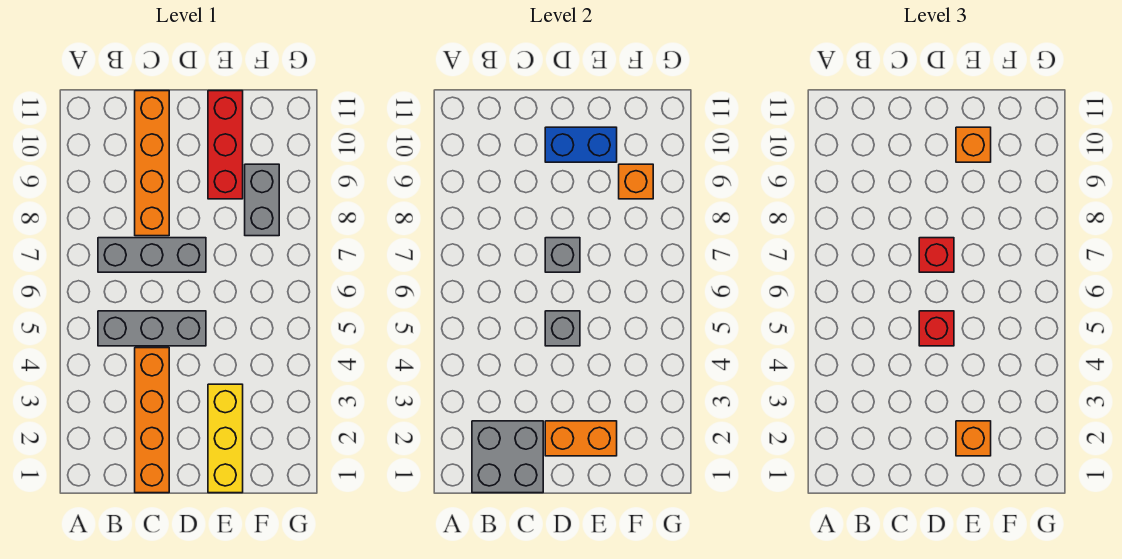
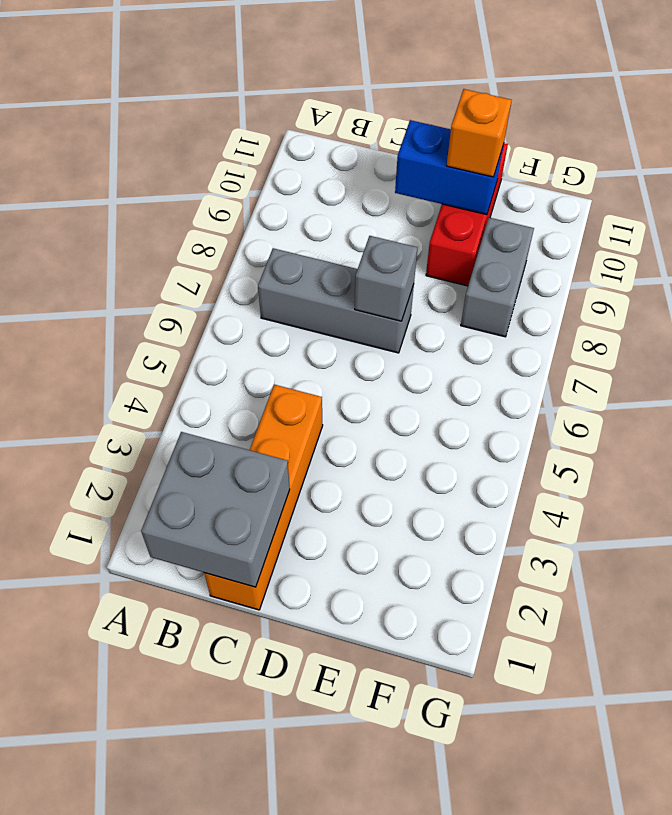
none -> grey 1x3 brick [98,311,206,346]
none -> orange 1x4 brick [135,91,169,236]
none -> yellow 1x3 brick [208,384,243,493]

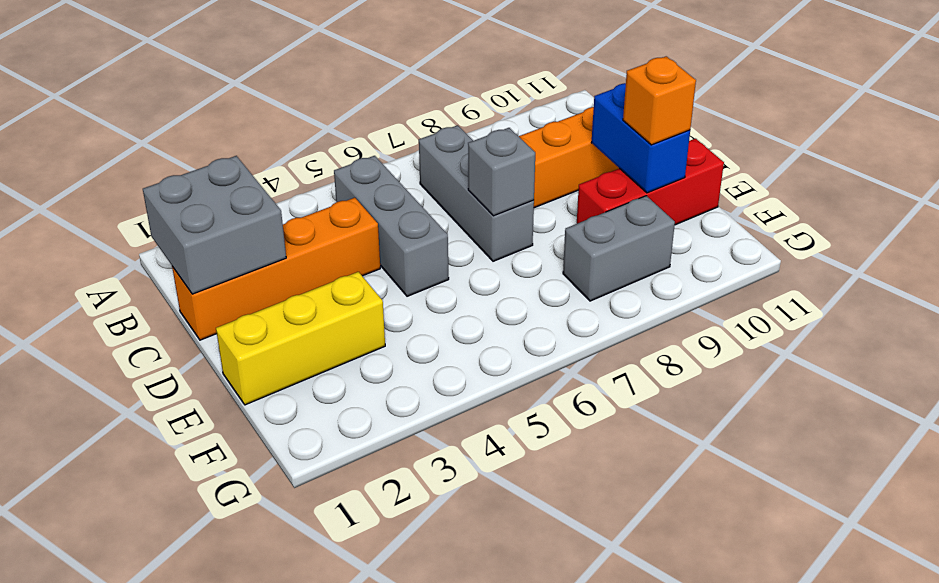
none -> orange 1x2 brick [545,421,617,456]
none -> grey 1x1 brick [545,311,580,346]
none -> orange 1x1 brick [619,164,653,199]

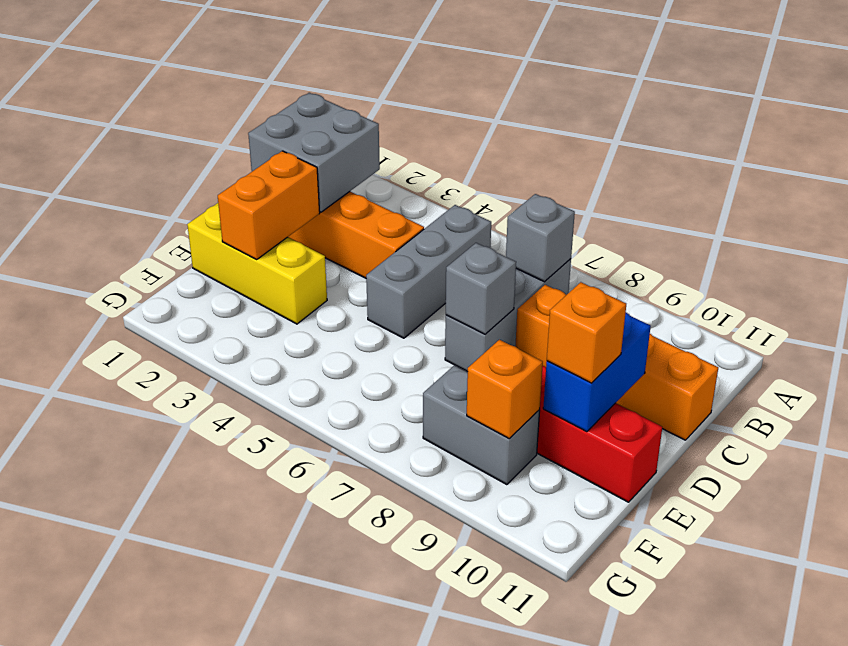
grey 1x1 brick [506,194,575,282] -> grey 1x1 brick moved to [545,311,580,346]
none -> red 1x1 brick [919,311,954,346]
none -> red 1x1 brick [919,238,954,272]
none -> orange 1x1 brick [956,421,991,456]

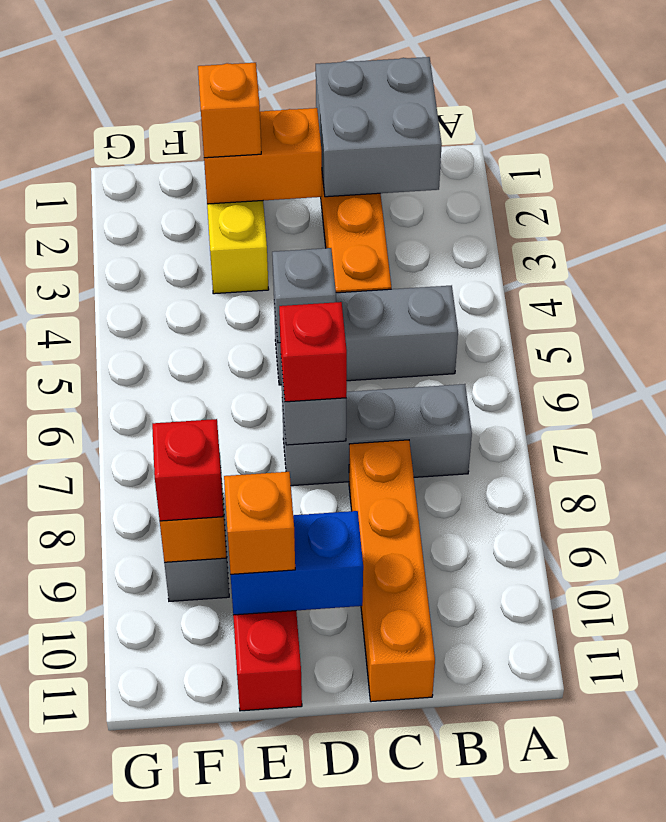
red 1x1 brick [152,419,224,521] -> red 1x1 brick moved to [919,311,954,346]

